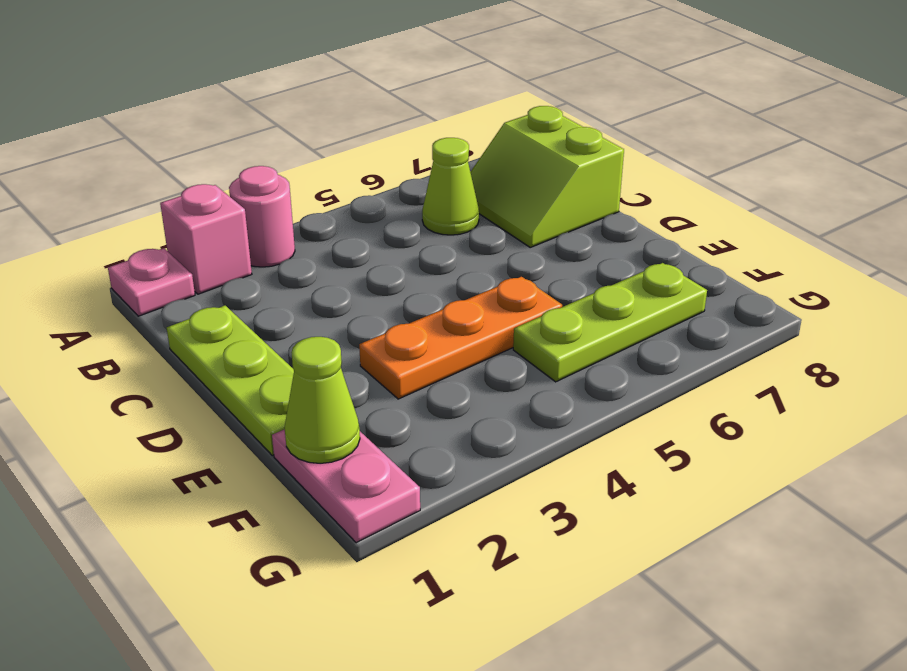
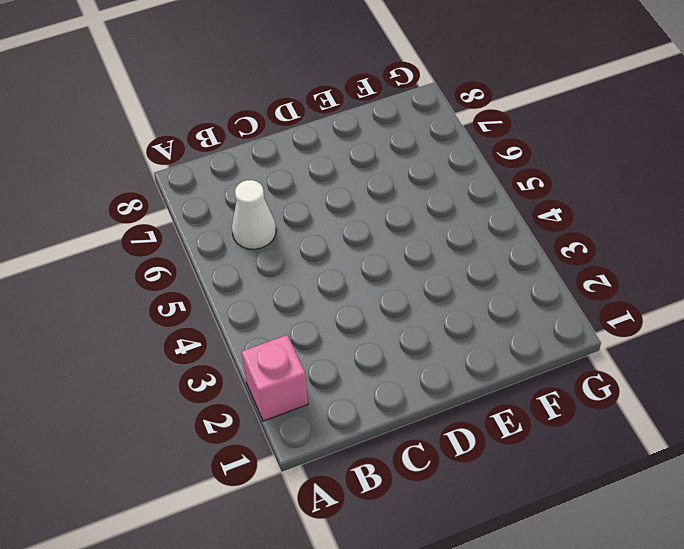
white 1x1 cone [232,180,276,249] -> lime 1x1 cone [422,138,479,235]
none -> pink 1x1 plate [108,248,195,316]
none -> pink 1x1 round brick [229,166,295,267]

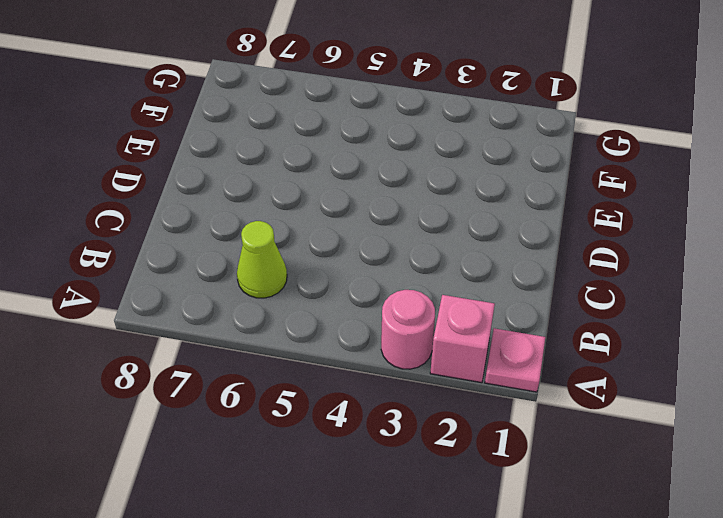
none -> lime 2x2 slope [470,106,624,247]
none -> lime 1x3 plate [167,306,294,456]

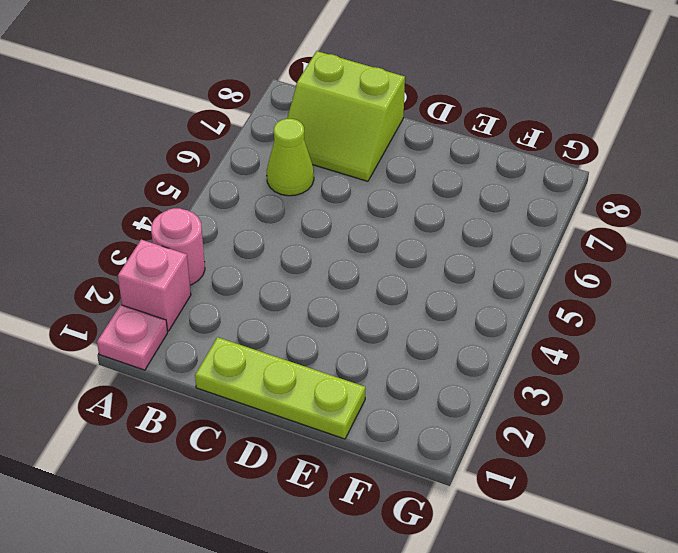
none -> orange 1x3 plate [359,277,562,399]
none -> pink 1x2 plate [272,429,420,543]

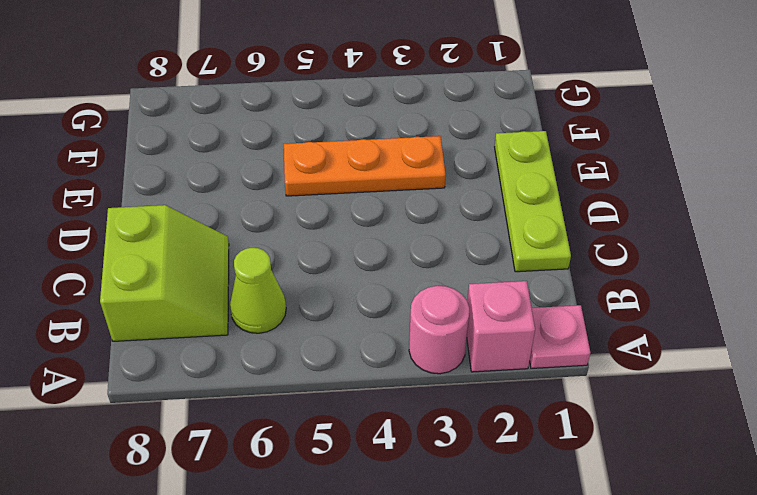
none -> pink 1x2 plate [272,429,420,543]
none -> lime 1x3 plate [513,263,707,382]

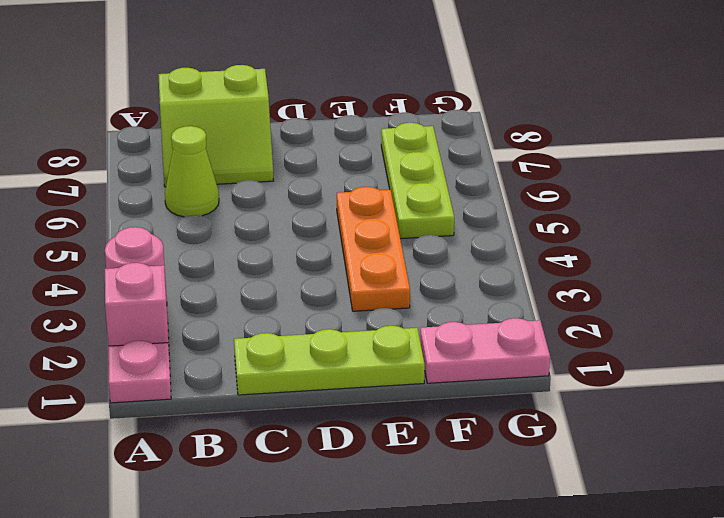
none -> lime 1x1 cone [285,337,360,463]

